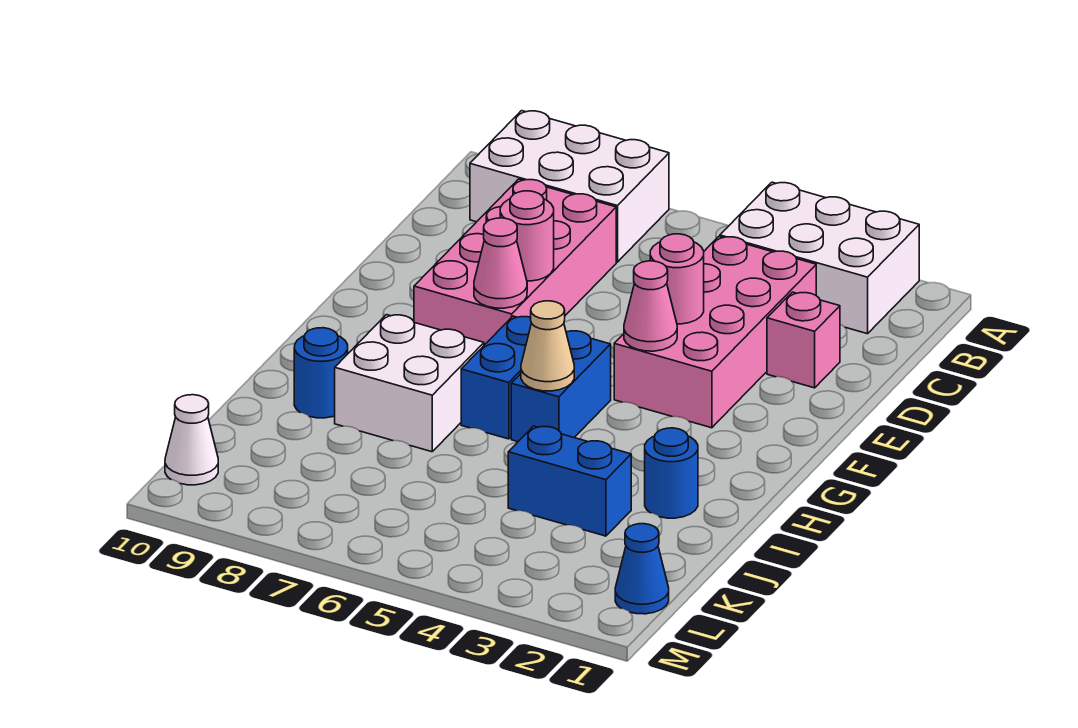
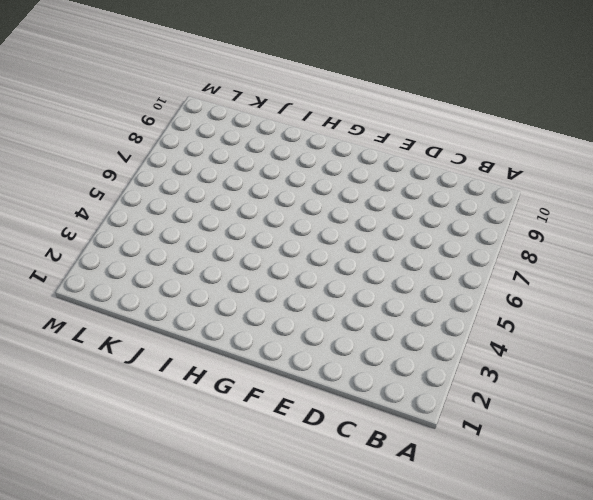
none -> white 2x3 brick [720,182,919,334]
none -> white 2x3 brick [470,111,669,262]
none -> pink 2x4 brick [614,237,816,428]

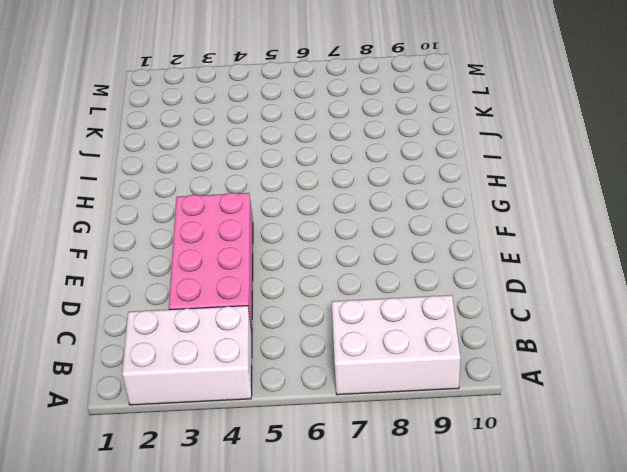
none -> pink 2x4 brick [414,179,616,345]
none -> pink 1x1 brick [767,292,840,388]
none -> blue 1x2 brick [511,331,611,442]

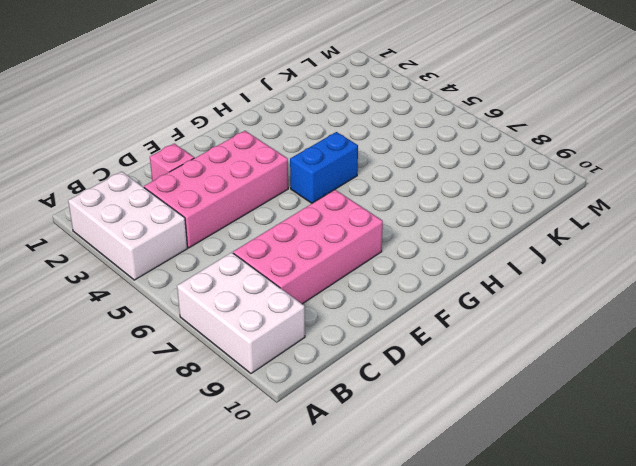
none -> blue 1x2 brick [461,316,531,439]
none -> white 2x2 brick [335,315,484,452]
none -> blue 1x1 round brick [645,428,698,518]

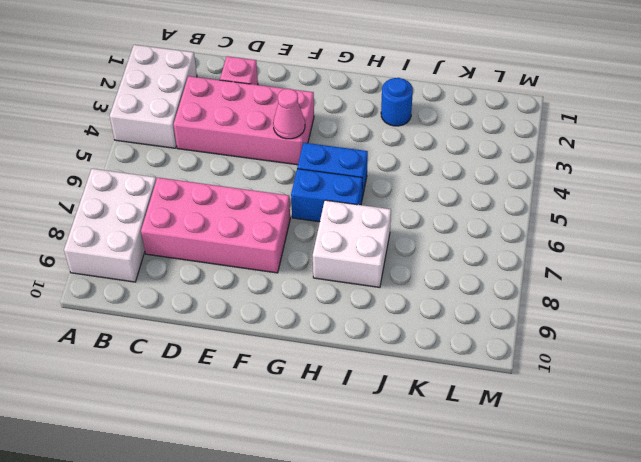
none -> blue 1x1 round brick [294,328,348,418]
none -> blue 1x2 brick [508,426,631,536]
none -> blue 1x1 cone [615,524,669,614]

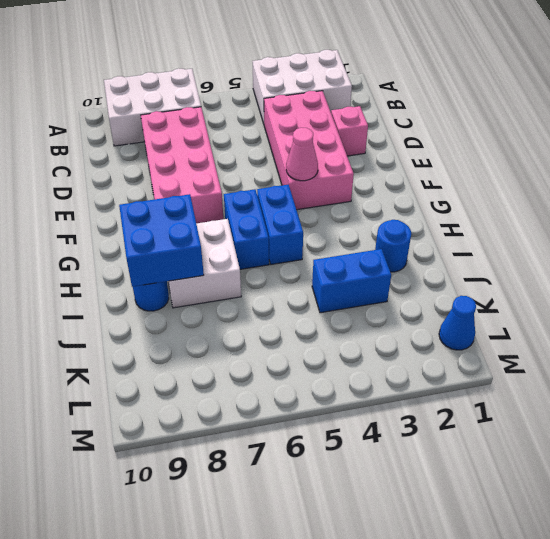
blue 2x2 brick [119,194,204,287] -> none
none -> white 1x1 cone [165,395,218,485]
none -> pink 1x1 round brick [650,234,704,324]
none -> pink 1x1 round brick [500,191,554,281]

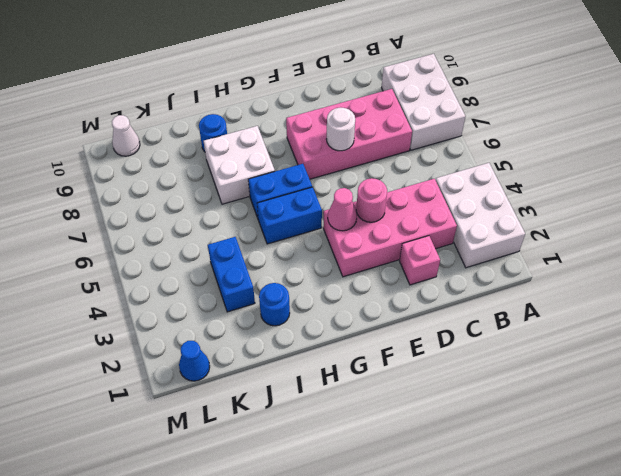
white 1x1 round brick [326,107,355,151] -> pink 1x1 round brick [500,191,554,281]
none -> pink 1x1 cone [474,218,527,308]
none -> tan 1x1 cone [521,301,574,391]

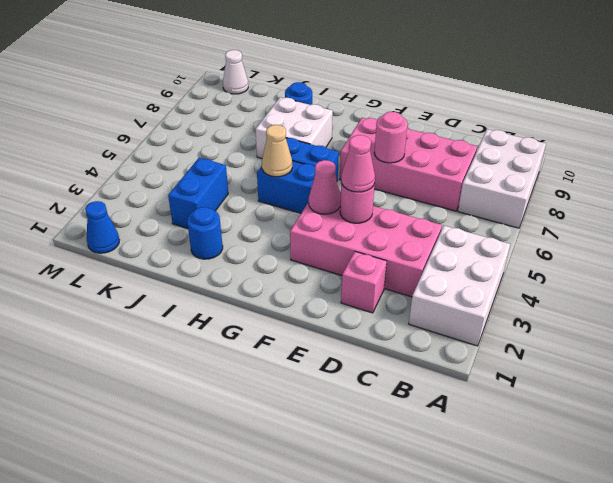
pink 1x1 cone [341,135,375,192] -> pink 1x1 cone moved to [474,218,527,308]

